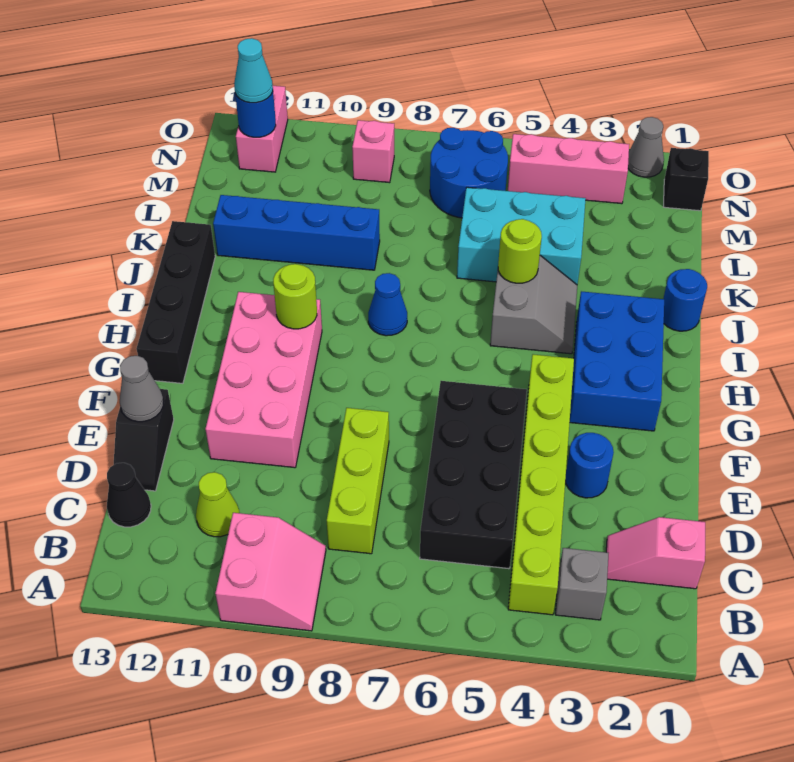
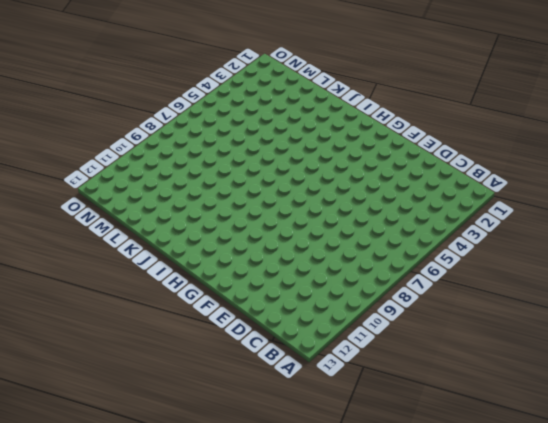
none -> pink 2x2 slope [215,513,326,631]
none -> grey 1x1 brick [555,548,608,620]
none -> lime 1x6 brick [508,354,574,615]

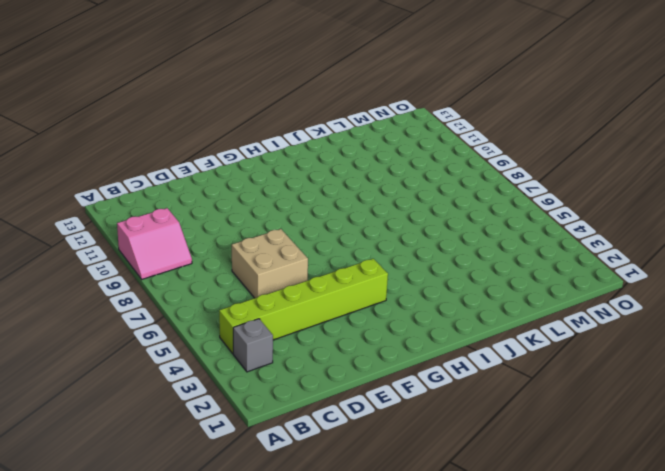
tan 2x2 brick [232,229,308,298] -> black 2x4 brick [420,381,527,569]
none -> pink 1x2 slope [606,517,705,589]
none -> lime 1x3 brick [327,408,389,554]
none -> lime 1x1 cone [196,472,240,537]

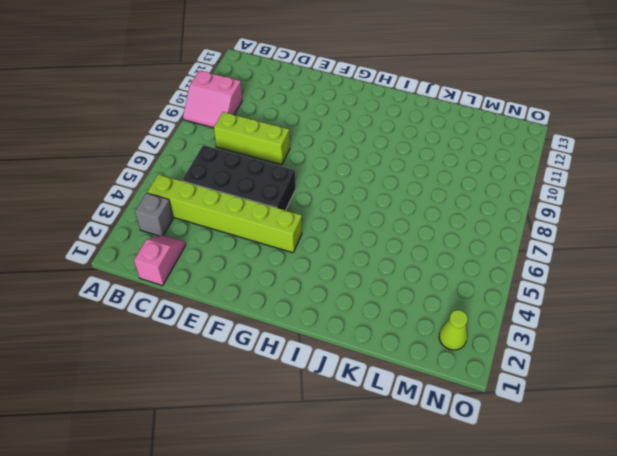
lime 1x1 cone [439,310,468,350] -> lime 1x1 cone moved to [196,472,240,537]
none -> black 1x1 cone [107,463,151,527]
none -> black 1x2 slope [114,389,174,491]
none -> blue 1x1 round brick [565,433,614,498]

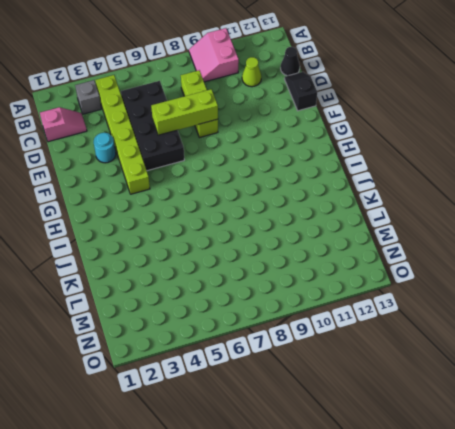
cyan 1x1 round brick [94,133,116,163] -> blue 1x1 round brick [565,433,614,498]
lime 1x3 brick [151,89,218,135] -> none
none -> pink 2x4 brick [205,292,322,468]
none -> blue 2x3 brick [570,291,664,431]
none -> black 1x4 brick [137,221,215,383]

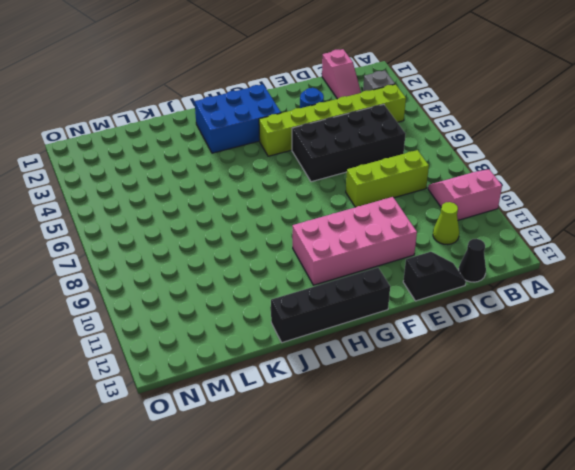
none -> grey 2x2 slope [490,256,577,354]
none -> blue 1x1 cone [368,273,407,336]
none -> blue 1x1 round brick [663,269,707,331]

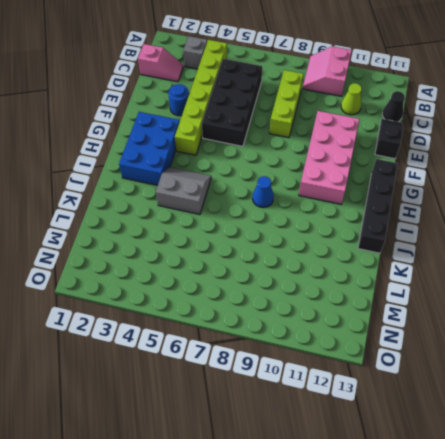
grey 2x2 slope [156,167,211,214] -> grey 2x2 slope turned to [490,256,577,354]
none -> blue 1x1 round brick [663,269,707,331]
none -> cyan 2x3 brick [457,187,586,284]
none -> blue 1x4 brick [213,195,380,270]

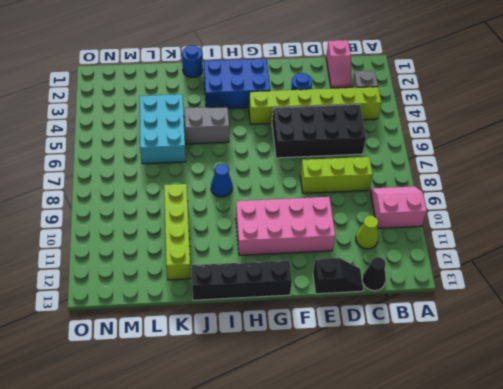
lime 1x4 brick [164,184,191,280] -> blue 1x4 brick [213,195,380,270]
none -> blue 2x2 round brick [430,128,508,218]
none -> black 1x1 brick [664,148,709,211]
none -> pink 1x3 brick [508,134,629,204]

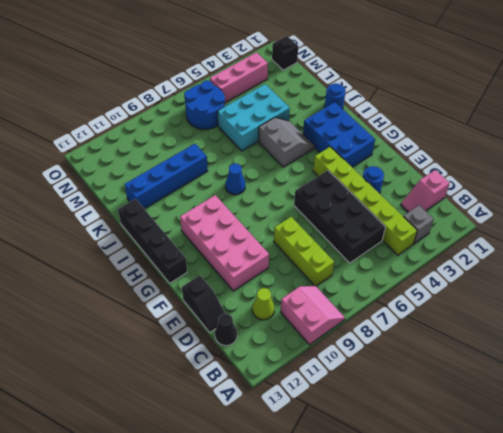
none -> pink 1x1 brick [352,120,394,183]
none -> pink 1x2 brick [236,86,288,172]
none -> grey 1x1 cone [628,117,664,177]

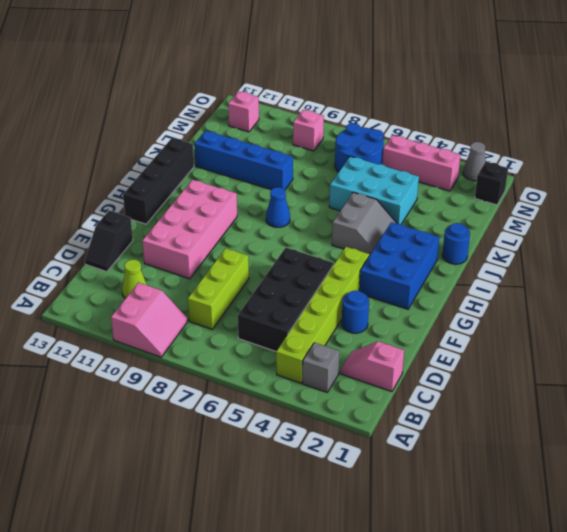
pink 1x1 brick [228,91,259,132] -> pink 1x2 brick [236,86,288,172]
none -> black 1x1 cone [107,463,151,527]
none -> grey 1x1 cone [120,356,164,422]
none -> lime 1x1 round brick [273,264,317,329]

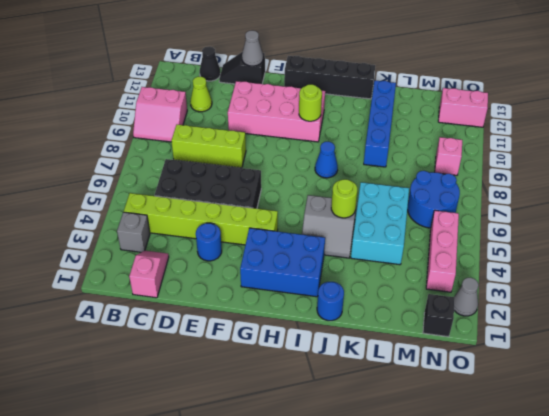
none -> blue 1x1 round brick [235,92,276,137]
none -> cyan 1x1 cone [234,38,273,103]

